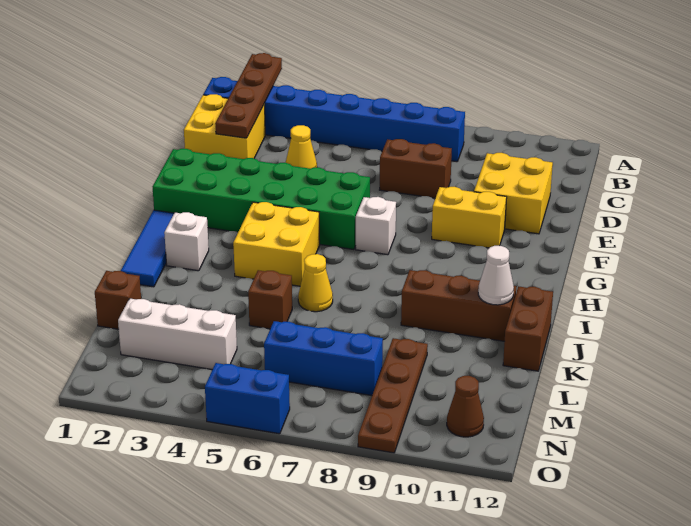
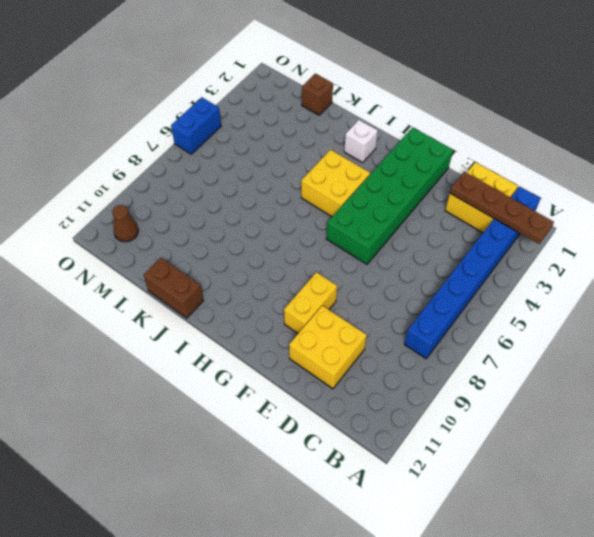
none -> yellow 1x1 cone [286,125,317,169]
none -> brown 1x2 brick [380,139,452,198]
none -> white 1x1 brick [356,197,396,255]

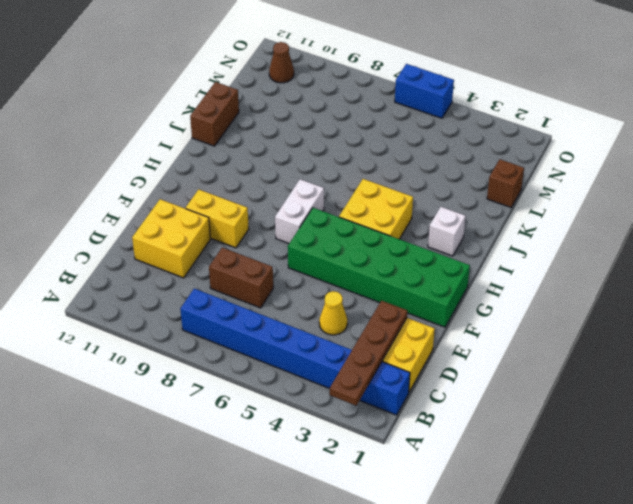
white 1x2 brick [275,179,324,243] -> white 1x1 brick [356,197,396,255]
none -> blue 1x3 tile [121,210,174,287]
none -> yellow 1x1 cone [298,254,333,312]
none -> brown 1x3 brick [401,270,516,341]

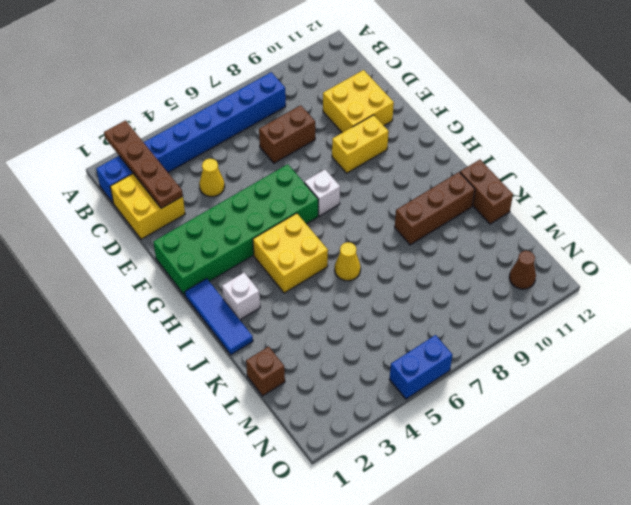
none -> brown 1x1 brick [248,270,292,329]
none -> brown 1x4 plate [358,338,428,453]
none -> white 1x3 brick [118,299,237,370]

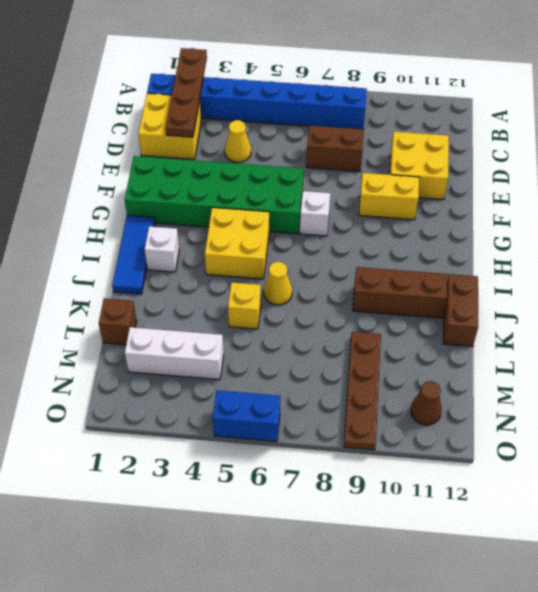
yellow 1x1 brick [228,283,261,329] -> brown 1x1 brick [248,270,292,329]
none -> blue 1x3 brick [264,321,383,395]
none -> white 1x1 cone [478,246,514,305]

